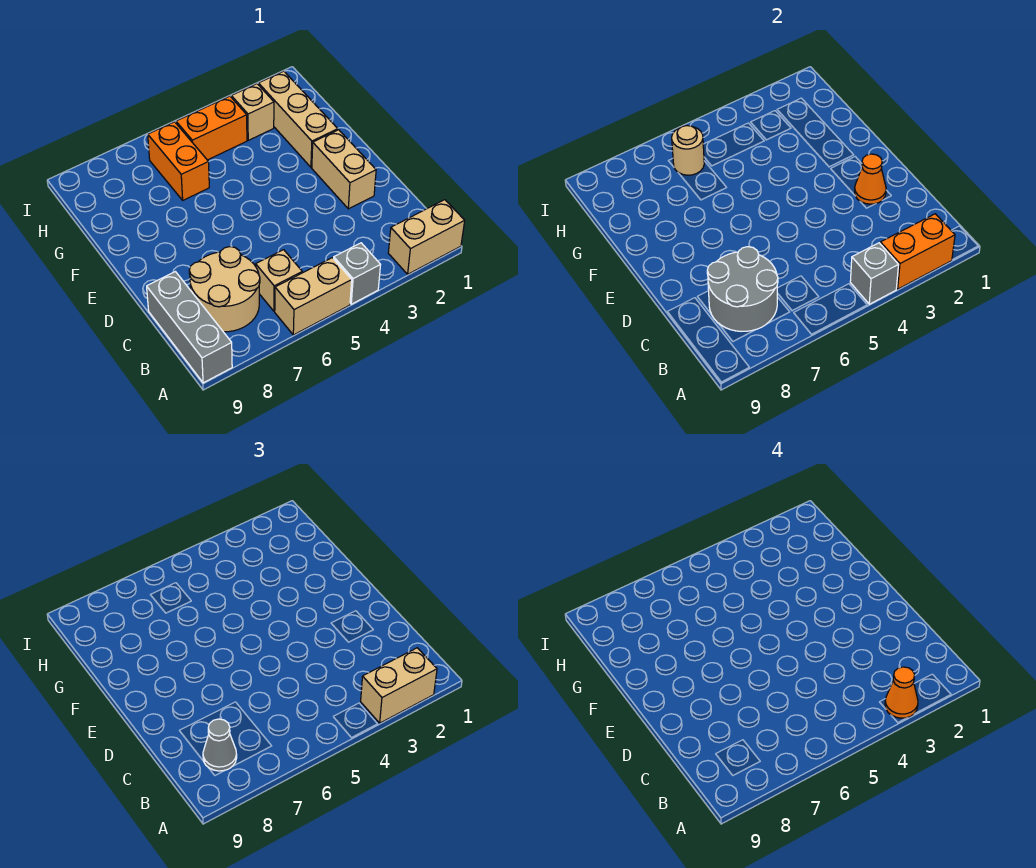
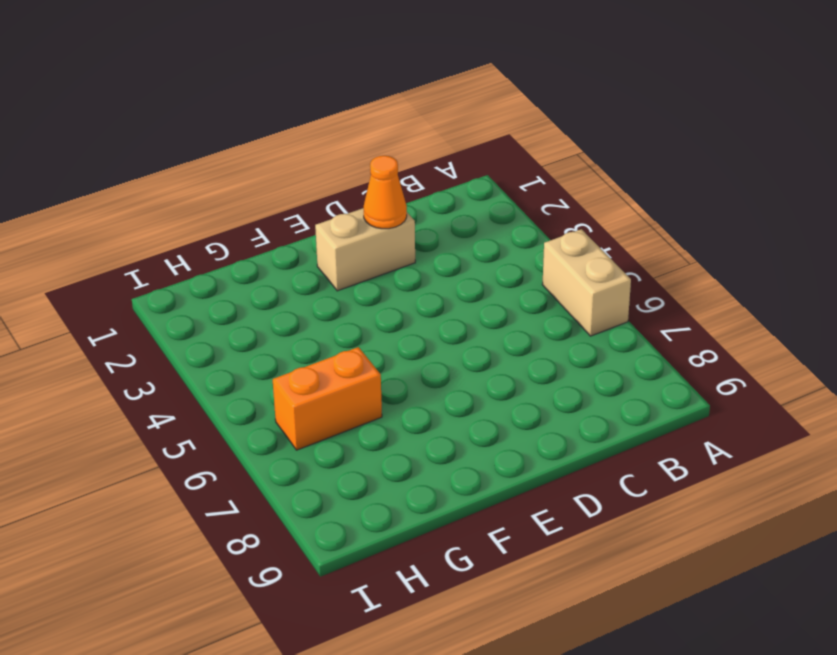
none -> tan 1x2 brick [388,200,465,274]
none -> grey 1x1 brick [334,243,380,304]
none -> grey 1x3 brick [147,272,232,383]

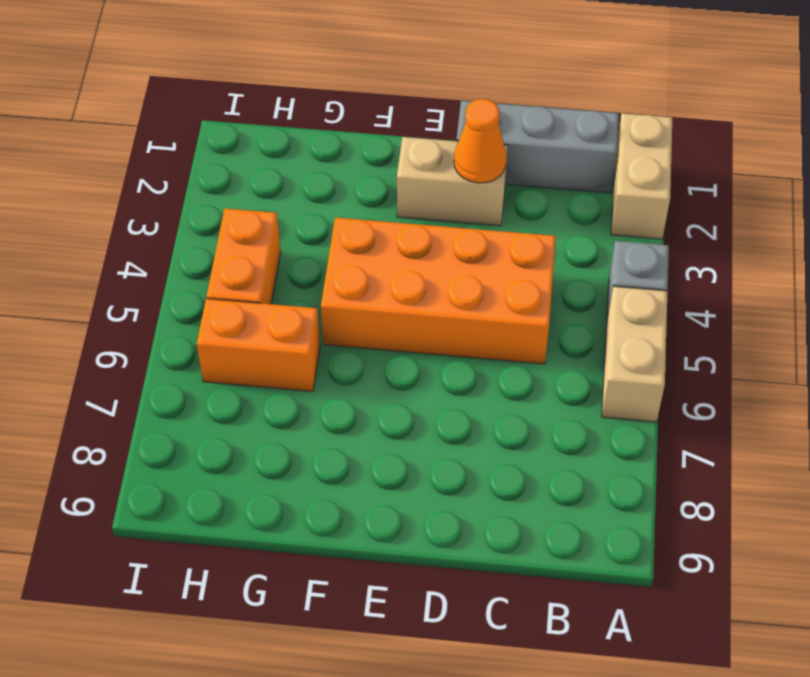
grey 1x3 brick [456,101,619,193] -> grey 1x3 brick moved to [147,272,232,383]
orange 2x4 brick [321,218,556,364] -> none
none -> tan 1x1 brick [256,250,302,311]
none -> tan 2x2 round brick [189,247,260,332]
none -> tan 1x3 brick [258,71,338,167]

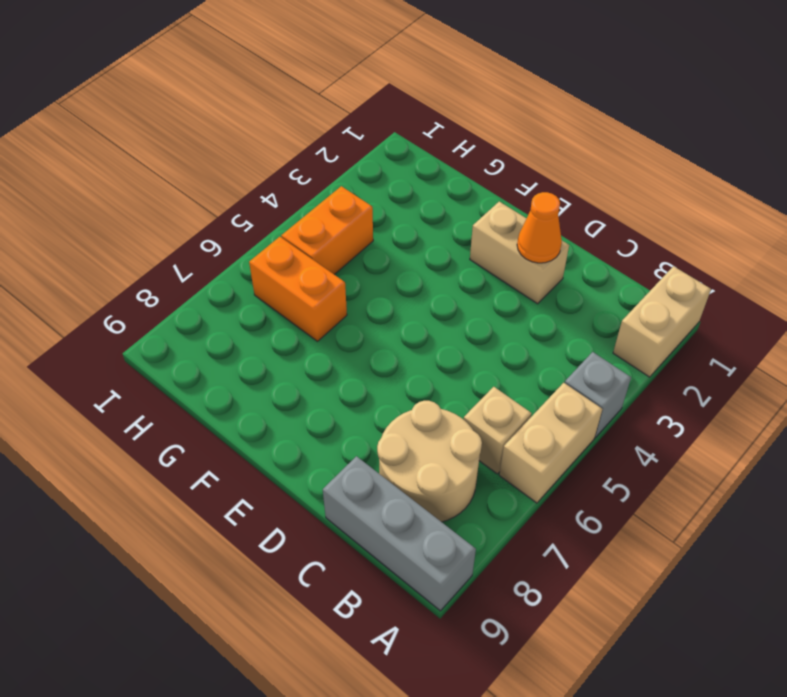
none -> tan 1x3 brick [258,71,338,167]
none -> tan 1x1 brick [231,84,274,140]
none -> orange 1x2 brick [880,214,955,289]

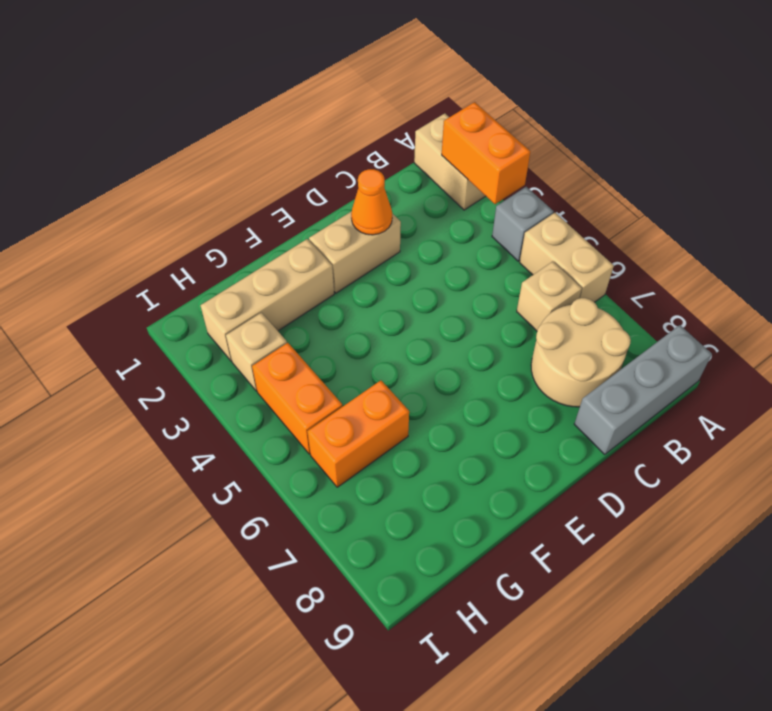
none -> grey 1x1 brick [850,243,898,304]
none -> grey 2x2 round brick [707,247,778,331]
none -> tan 1x1 round brick [672,126,704,175]

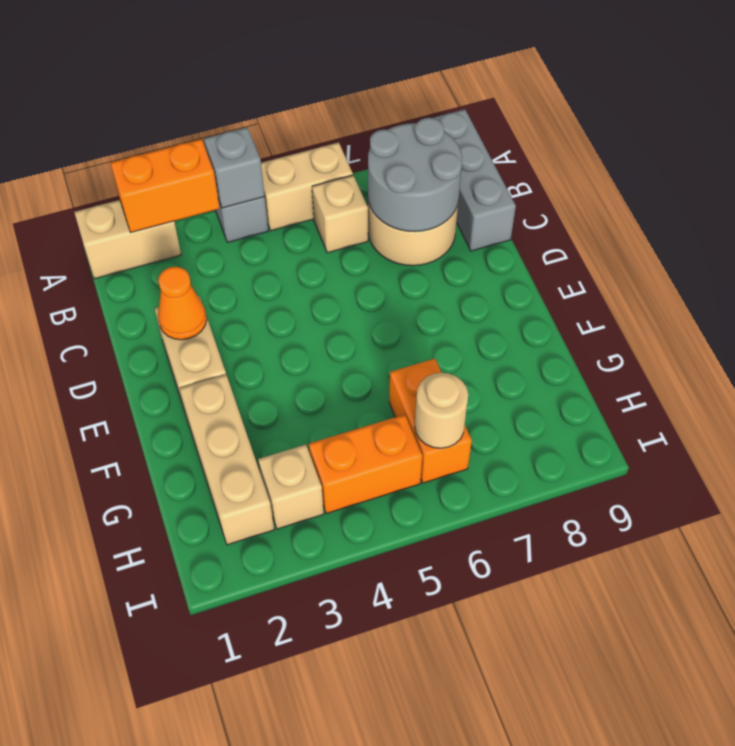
none -> tan 1x2 brick [361,648,437,723]
none -> grey 1x1 cone [203,719,237,771]
none -> orange 1x1 cone [885,667,918,718]

